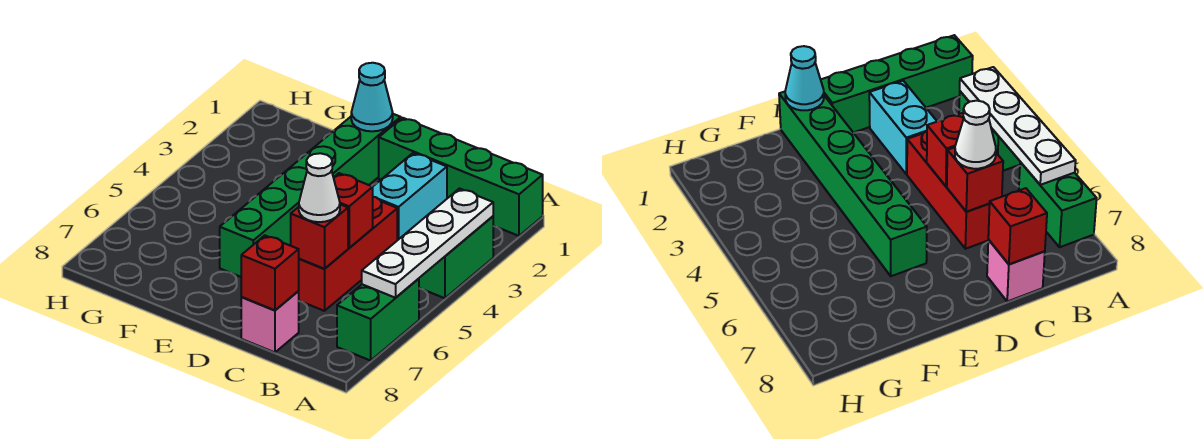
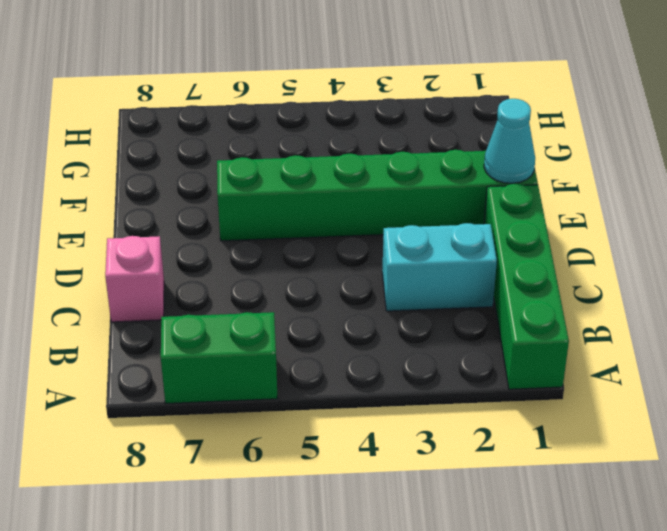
none -> green 1x2 brick [419,216,493,298]
none -> red 1x3 brick [299,197,397,311]
none -> white 1x4 plate [362,189,493,298]

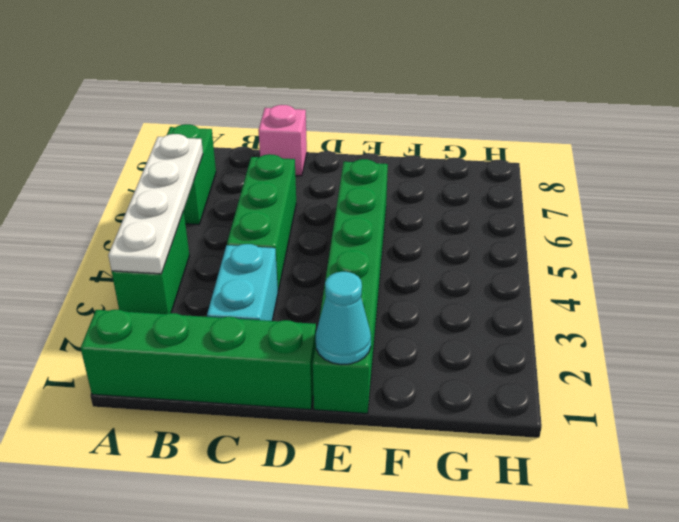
green 1x3 brick [227,154,296,291] -> red 1x3 brick [299,197,397,311]
none -> red 1x1 brick [334,173,373,248]
none -> red 1x1 brick [291,204,348,269]
none -> red 1x1 brick [241,236,299,310]

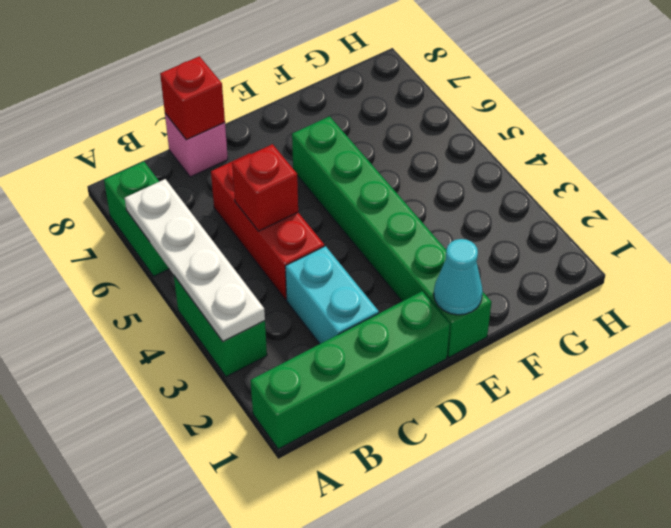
none -> red 1x1 brick [291,204,348,269]
none -> white 1x1 cone [299,153,340,222]

